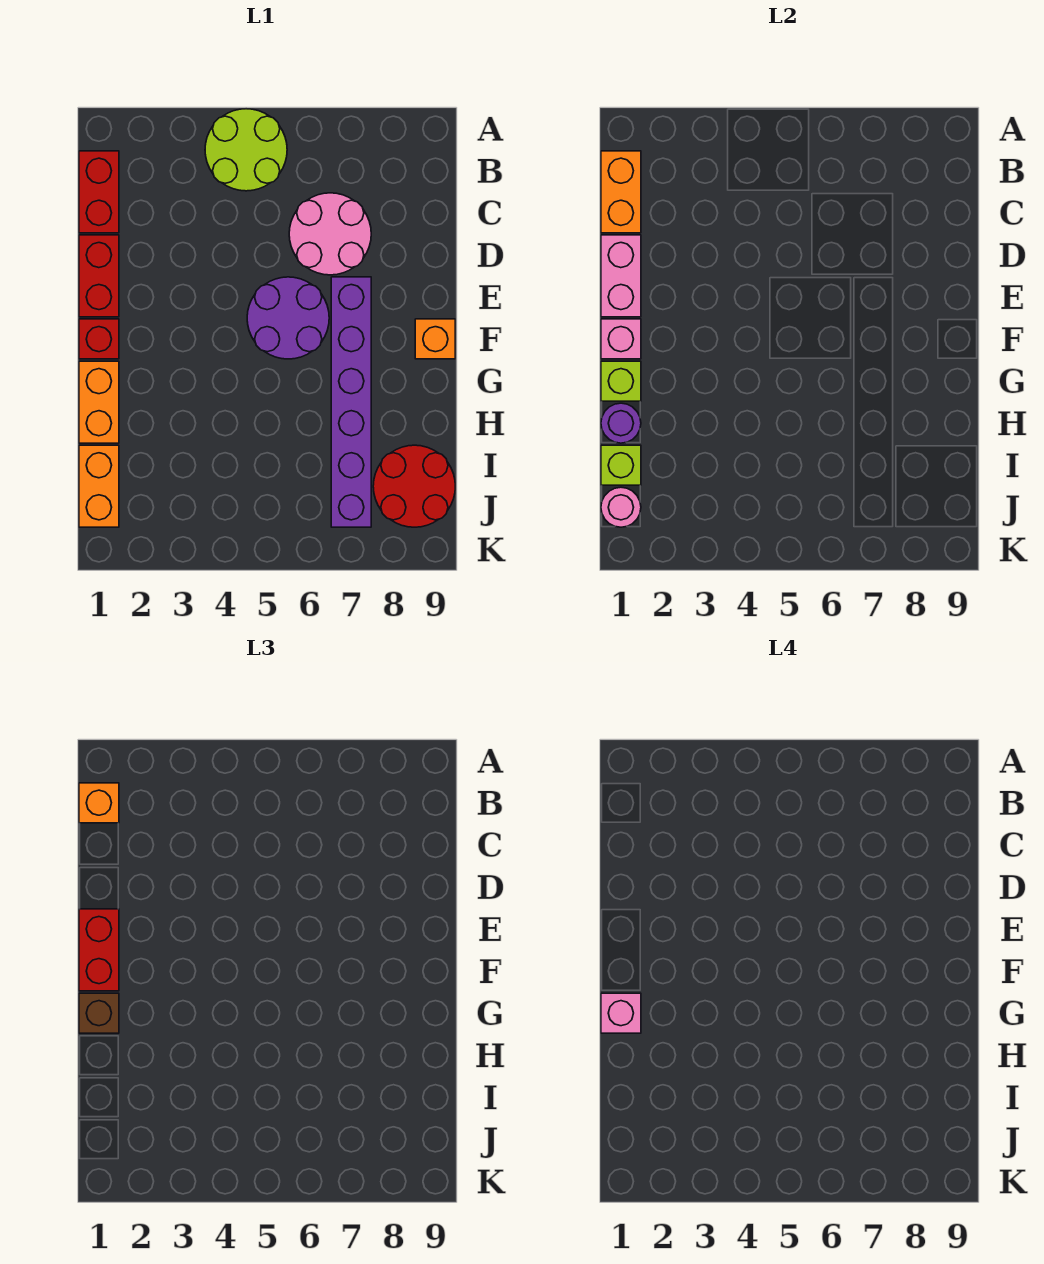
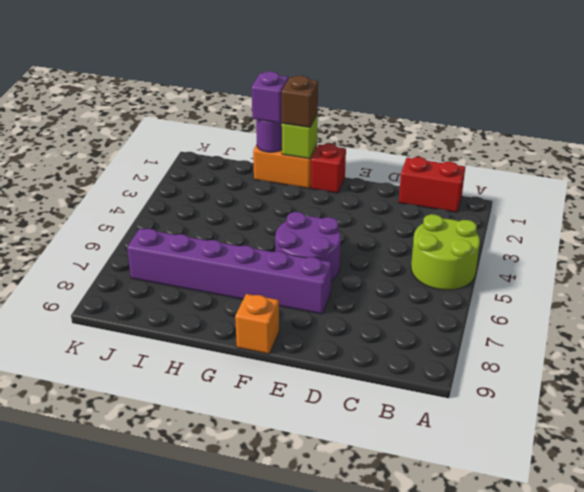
purple 1x1 brick [252,72,288,123] -> none
none -> pink 2x2 round brick [289,193,371,275]
none -> red 1x2 brick [79,235,119,317]
none -> orange 1x2 brick [79,445,119,527]

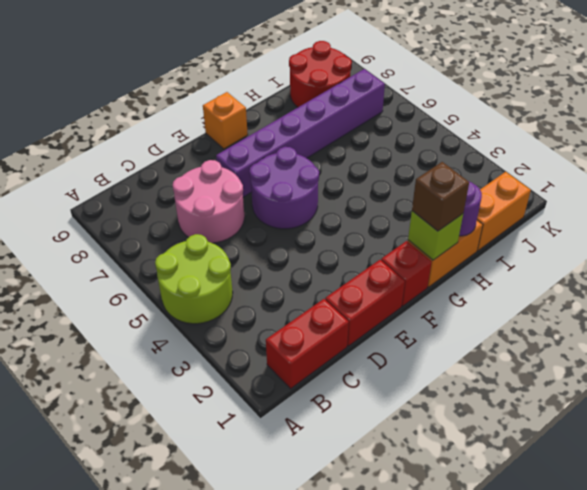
none -> orange 1x2 brick [601,151,641,233]
none -> pink 1x2 brick [601,235,641,317]
none -> pink 1x1 brick [601,319,641,359]

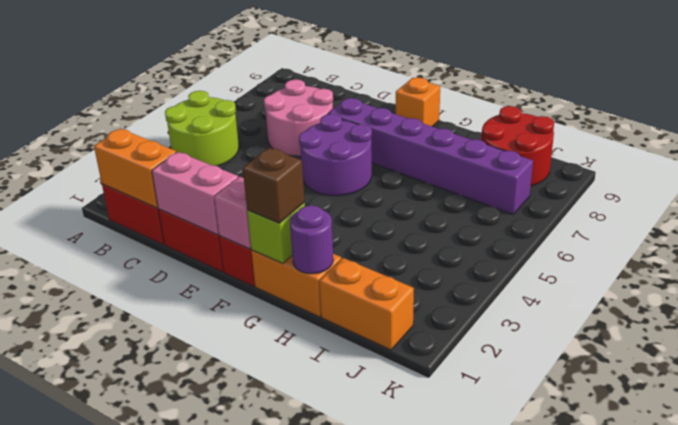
none -> lime 1x1 brick [601,445,641,485]
none -> pink 1x1 round brick [601,487,641,527]
none -> orange 1x1 brick [79,783,119,823]

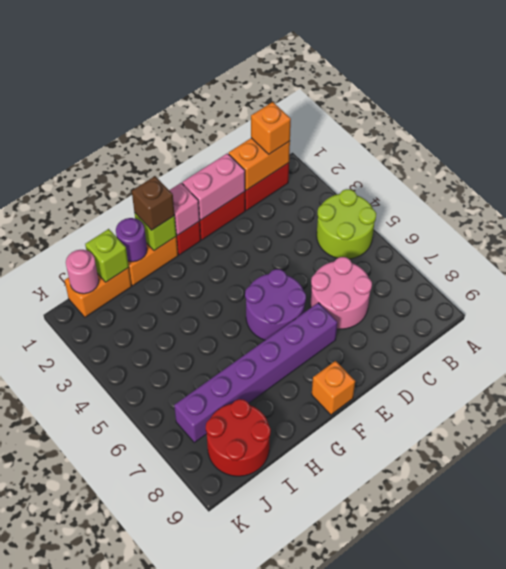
none -> red 1x2 brick [79,909,119,991]
none -> pink 1x1 brick [601,993,641,1033]

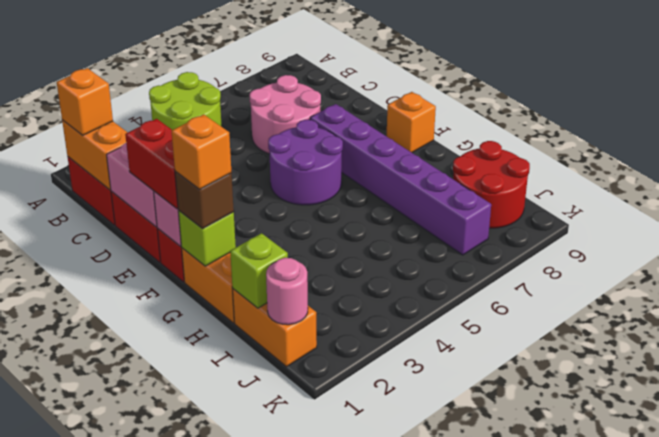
orange 1x1 brick [171,114,231,189] -> pink 1x1 brick [601,993,641,1033]
none -> purple 1x1 round brick [601,403,641,443]

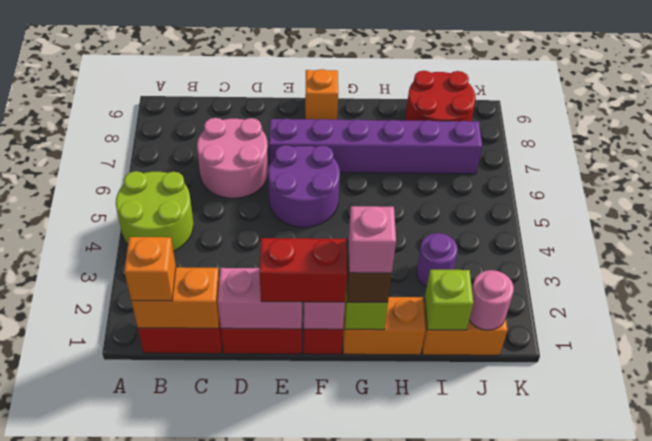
purple 1x1 round brick [416,233,458,287] -> purple 1x1 round brick moved to [601,403,641,443]

